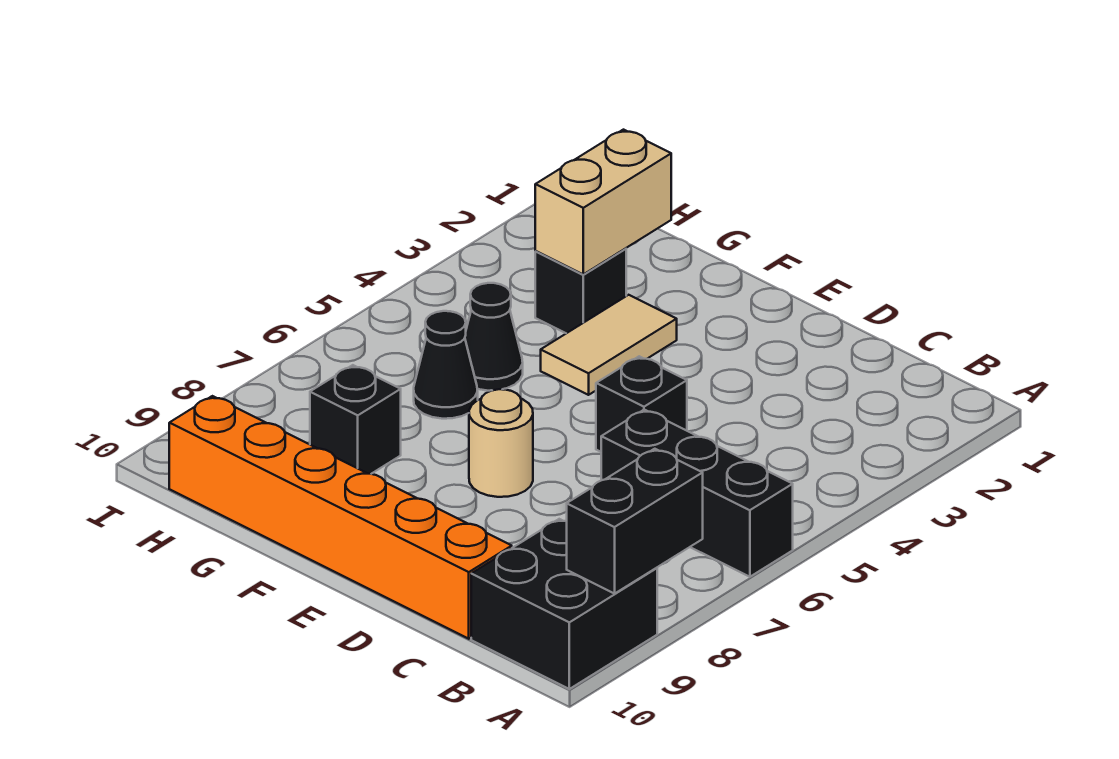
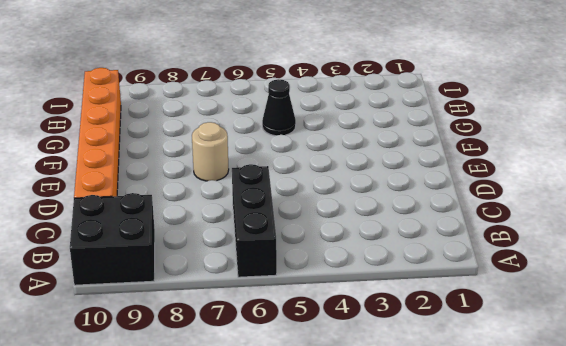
none -> black 1x1 brick [596,356,687,452]
none -> tan 1x2 tile [541,295,677,395]
none -> black 1x1 brick [535,248,626,333]

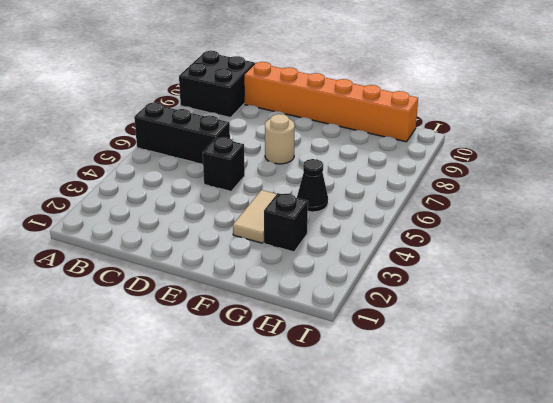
none -> black 1x1 cone [414,311,478,419]
none -> black 1x1 brick [310,365,401,474]
none -> black 1x2 brick [567,449,703,594]

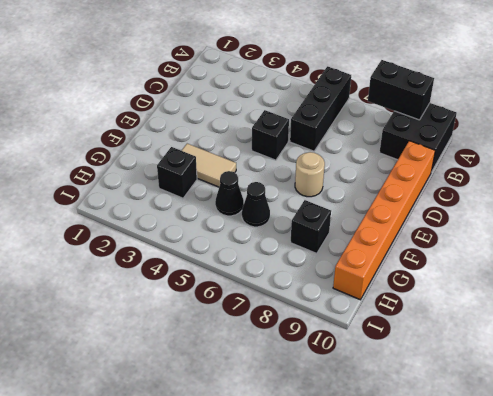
none -> tan 1x2 brick [535,130,671,274]

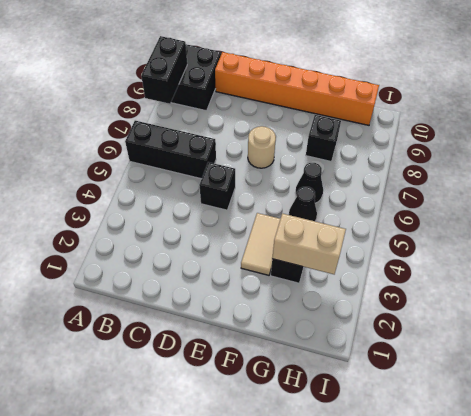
tan 1x2 brick [272,213,346,274] -> tan 1x2 brick turned to [535,130,671,274]

